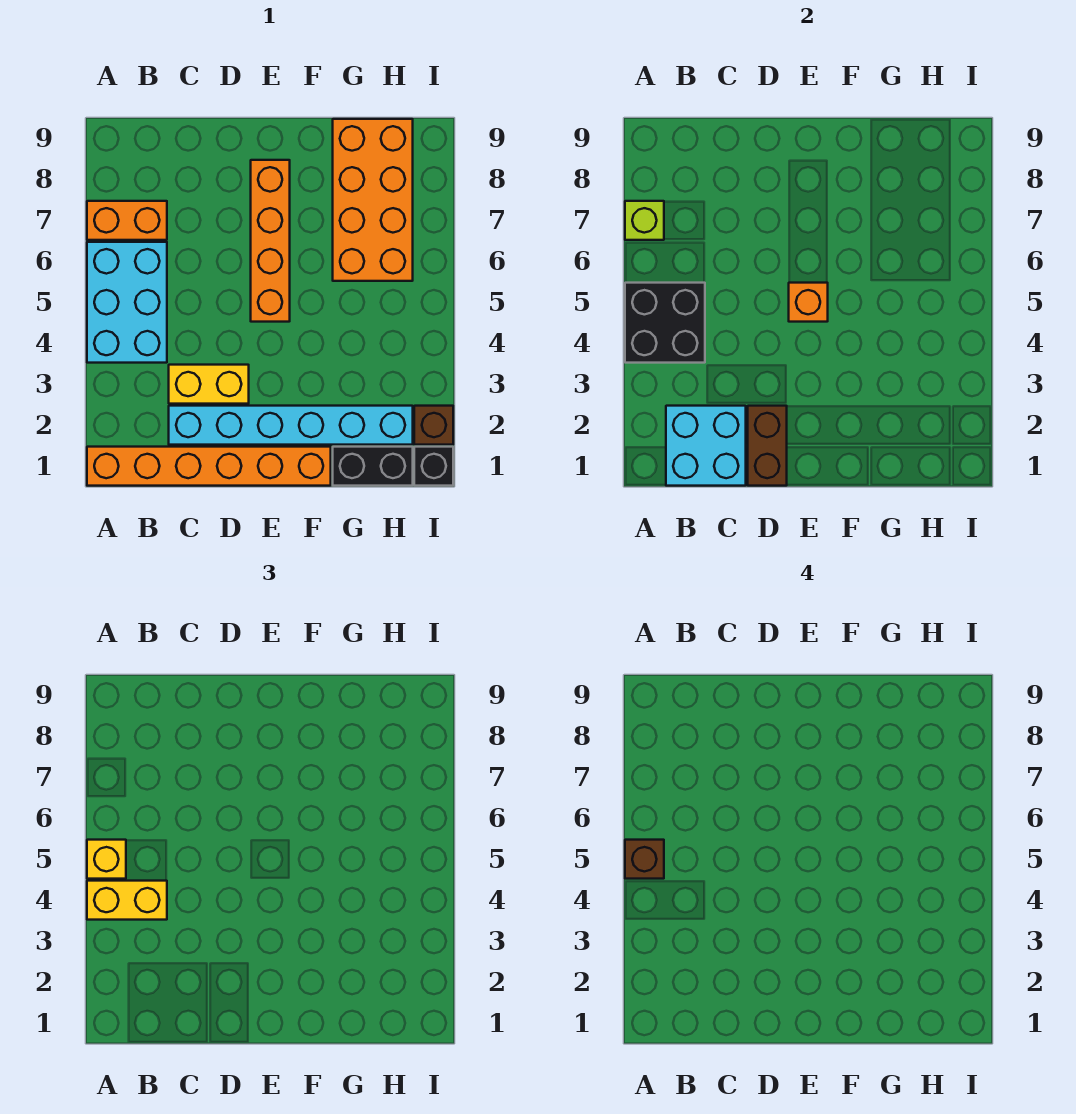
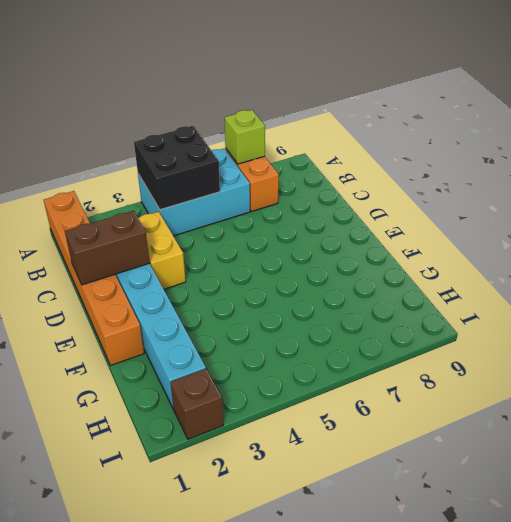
none -> orange 1x4 brick [251,160,290,322]
none -> black 1x2 brick [333,447,413,486]
none -> orange 2x4 brick [333,119,413,281]

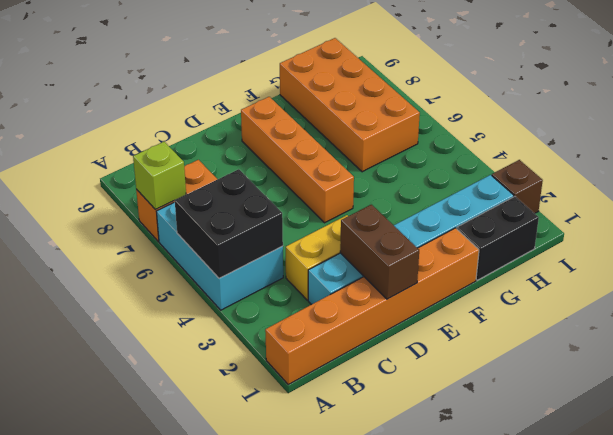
none -> black 1x1 brick [414,447,453,486]
none -> cyan 2x2 brick [666,406,746,486]
none -> orange 1x1 brick [789,283,828,322]

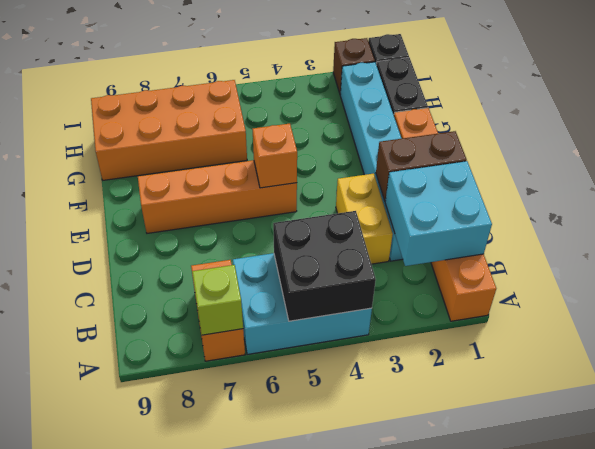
none -> yellow 1x2 brick [87,881,167,920]
none -> yellow 1x1 brick [87,840,126,879]
none -> brown 1x1 brick [625,840,664,879]

